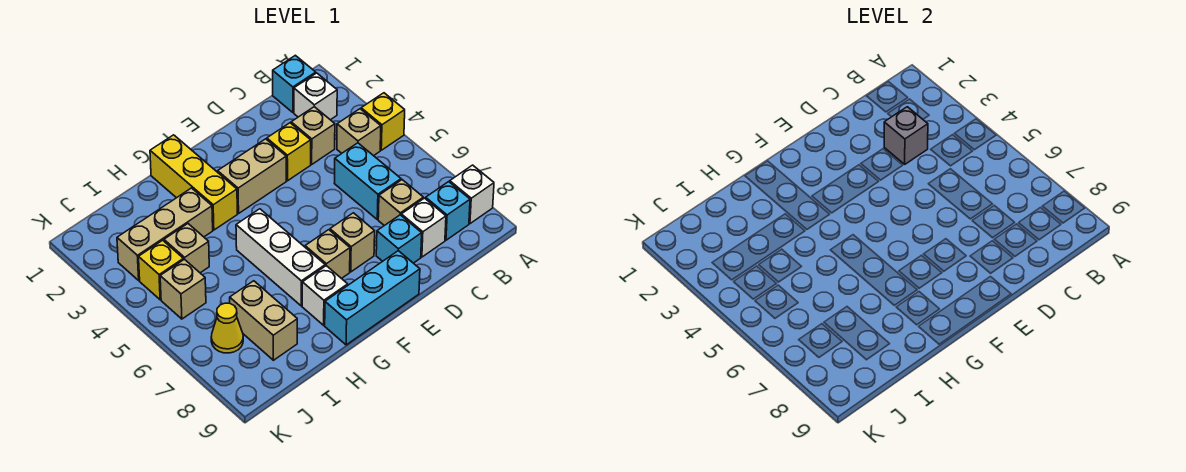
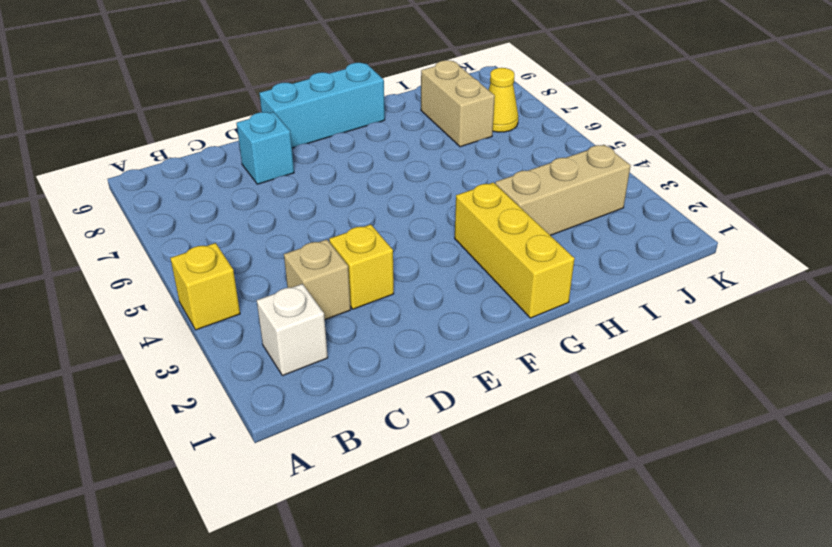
none -> white 1x1 brick [450,165,494,224]
none -> cyan 1x1 brick [273,55,316,112]
none -> tan 1x1 brick [337,109,381,156]

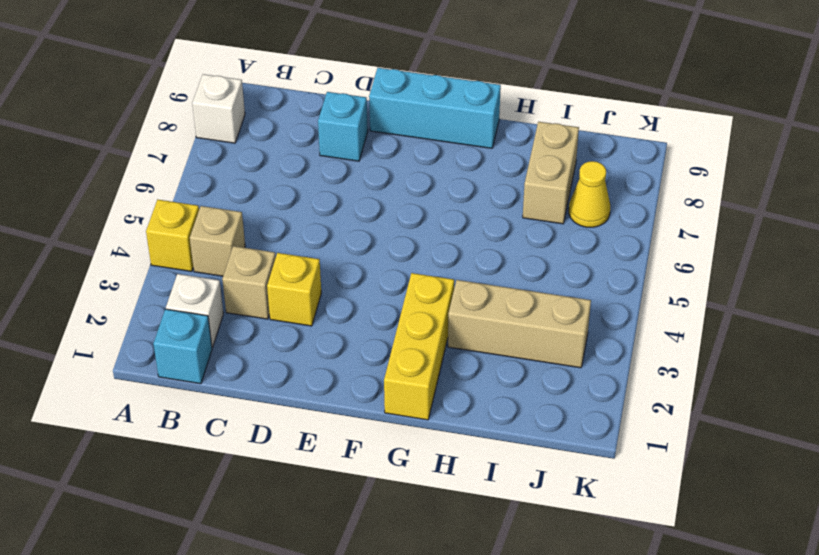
none -> cyan 1x1 brick [426,182,470,240]
none -> cyan 1x2 brick [334,143,401,219]
none -> tan 1x1 brick [378,180,423,226]

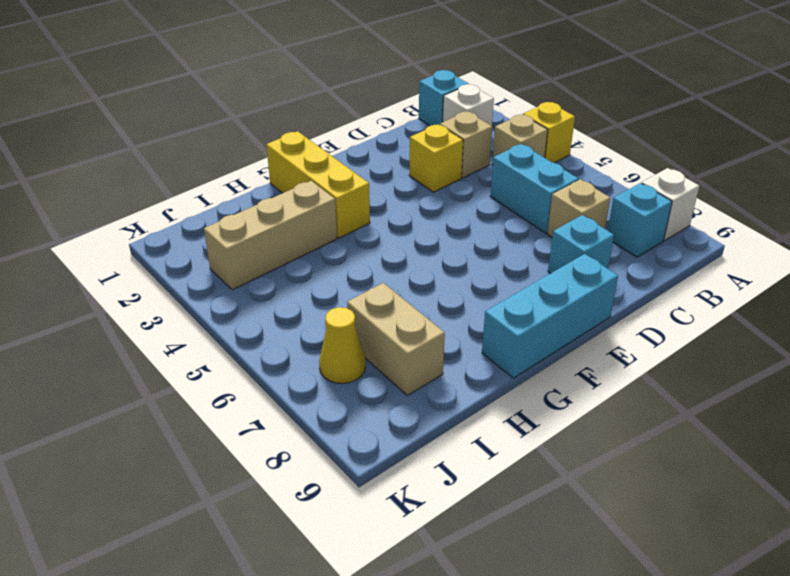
none -> white 1x1 brick [401,198,446,257]
none -> tan 1x2 brick [218,139,286,213]
none -> tan 1x1 brick [330,213,375,272]

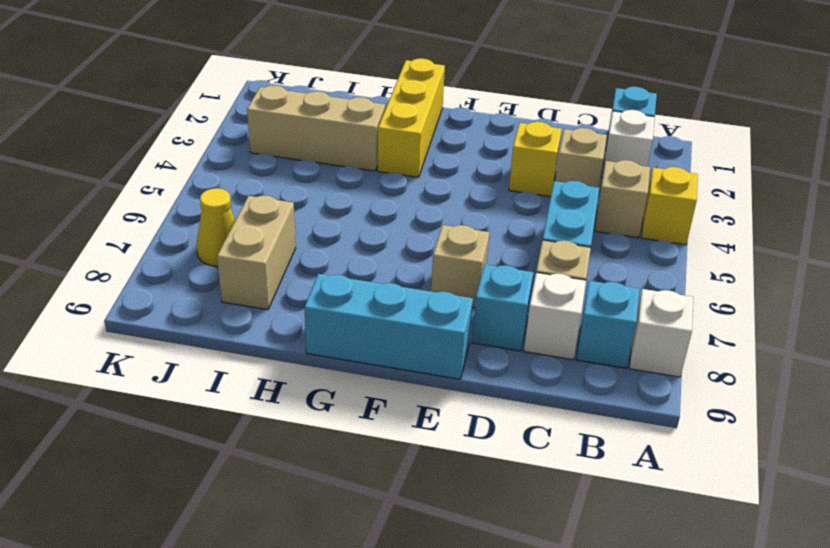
none -> tan 1x2 brick [218,139,286,213]
none -> tan 1x1 brick [305,230,350,279]
none -> white 1x3 brick [236,209,325,306]

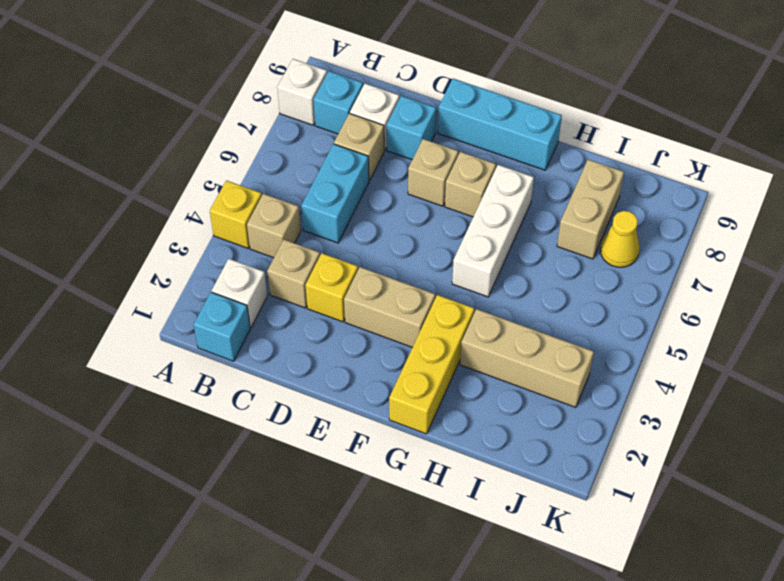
none -> white 1x1 brick [302,266,348,325]
none -> tan 1x1 brick [164,224,209,273]
none -> yellow 1x1 brick [139,240,183,300]

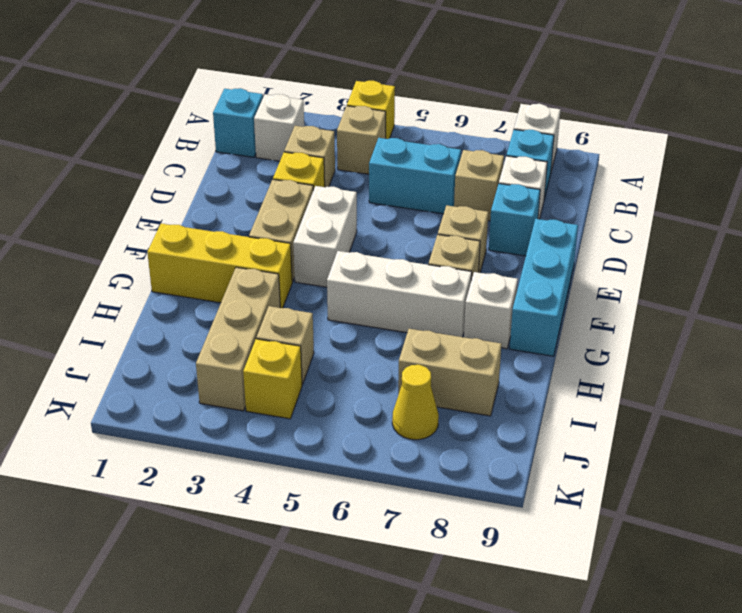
white 1x2 brick [293,186,357,287] -> none
none -> tan 1x1 brick [160,259,206,319]
none -> grey 1x1 brick [884,107,928,164]

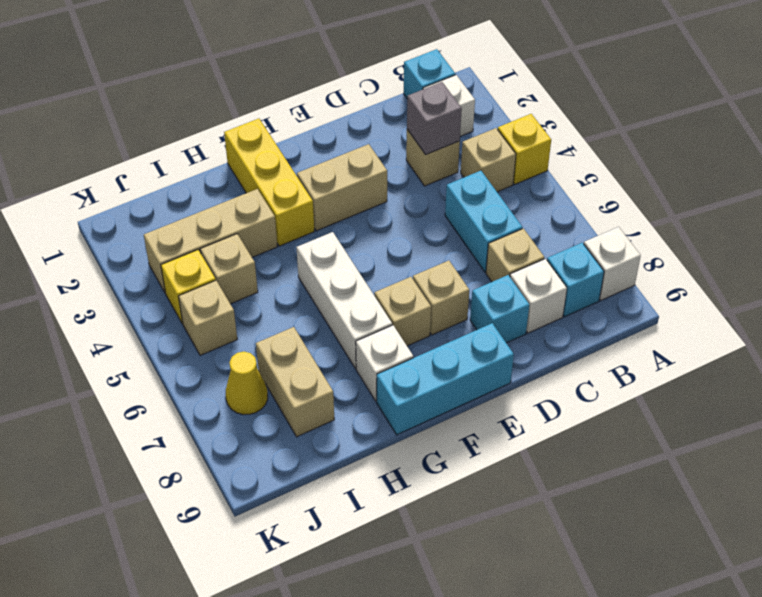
none -> yellow 1x1 brick [267,123,311,181]

